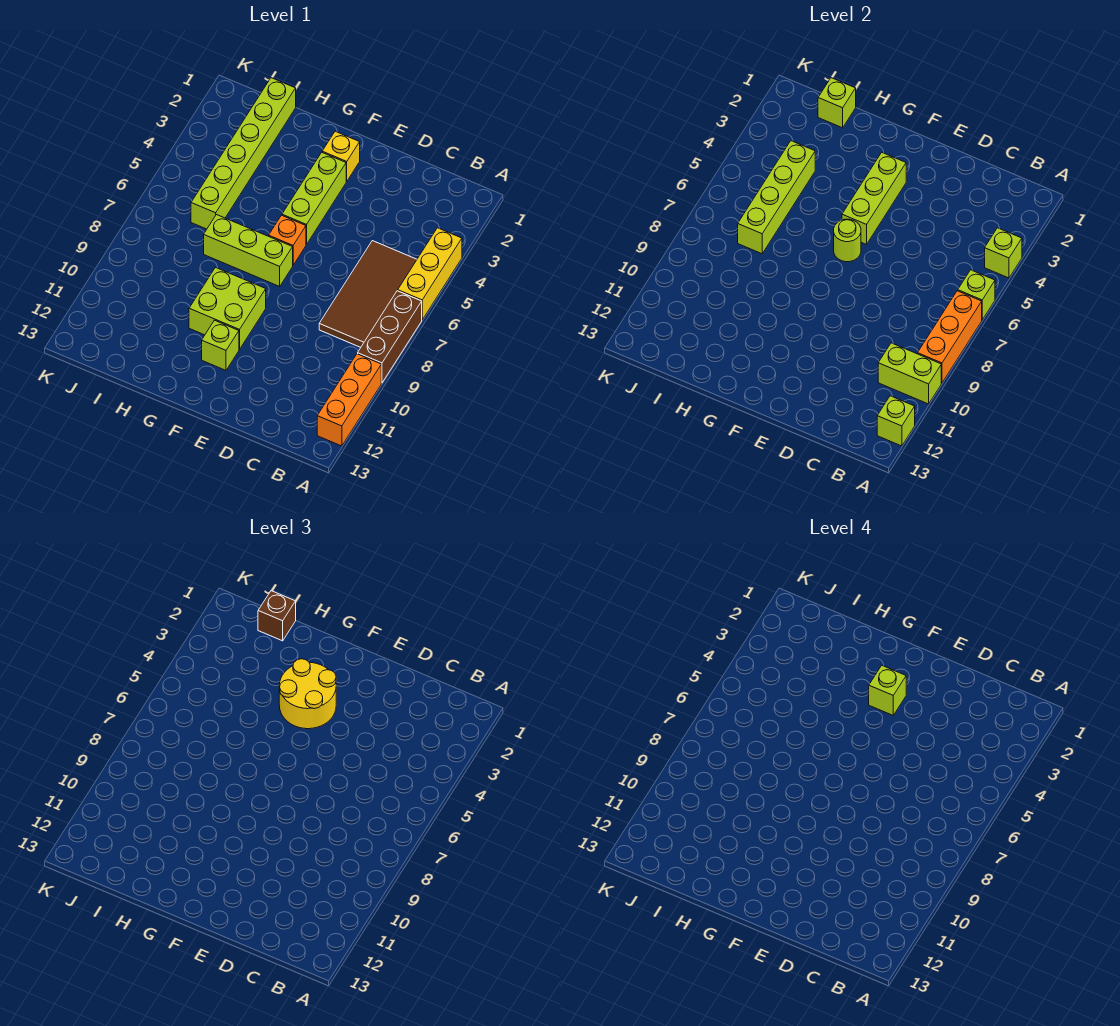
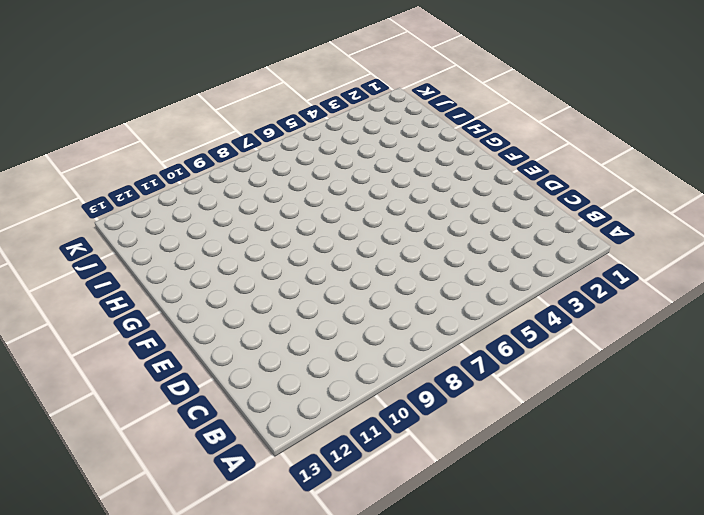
none -> yellow 1x3 brick [398,228,462,320]
none -> brown 1x3 brick [358,291,422,383]
none -> orange 1x3 brick [317,354,381,446]

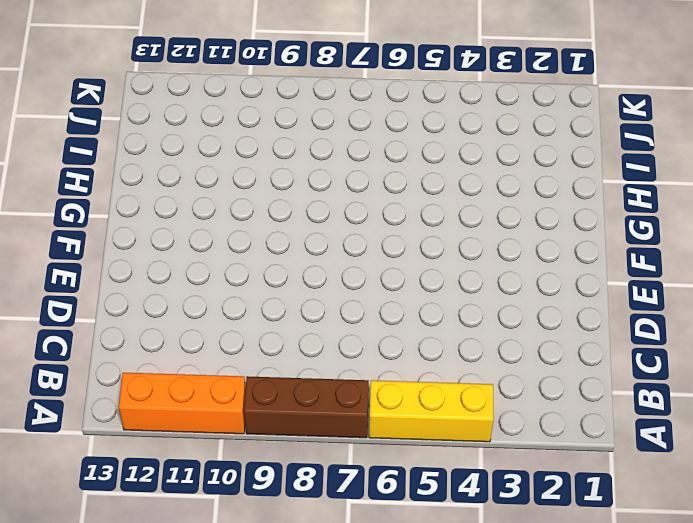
none -> brown 2x4 tile [319,241,417,347]
none -> yellow 1x1 brick [322,131,360,181]
none -> lime 1x3 brick [282,153,347,245]

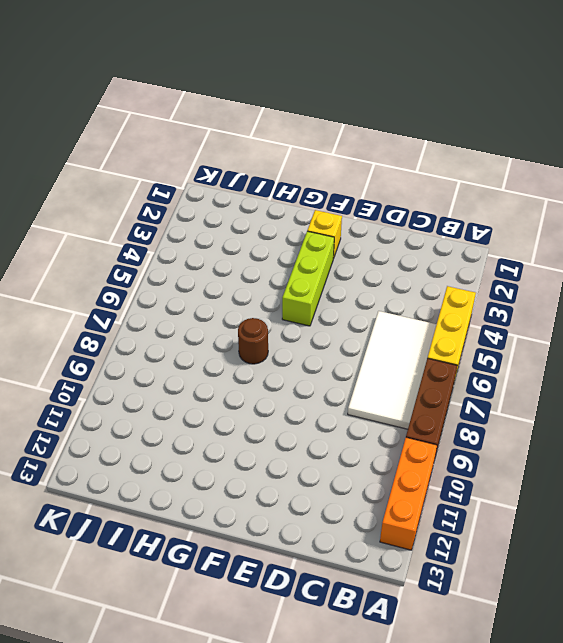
white 2x4 tile [348,311,437,429] -> brown 2x4 tile [319,241,417,347]
brown 1x1 round brick [238,318,268,364] -> lime 1x3 brick [204,215,293,286]
none -> orange 1x1 brick [269,215,306,265]
none -> lime 2x2 brick [189,268,266,350]
none -> lime 1x1 brick [202,320,239,370]

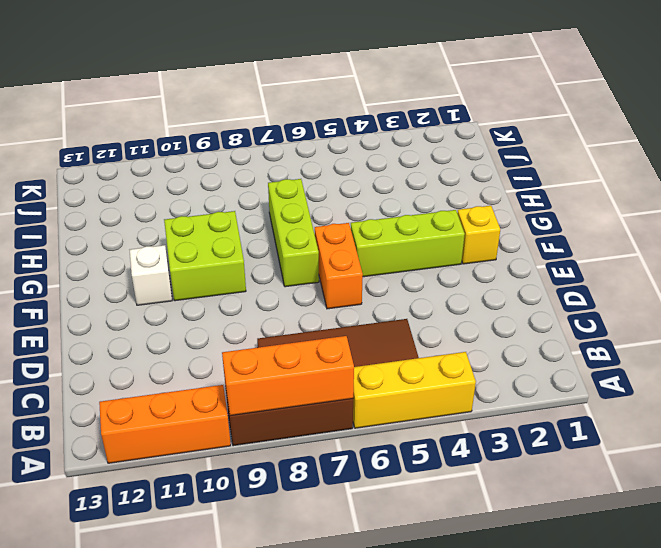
orange 1x2 brick [315,223,363,309] -> orange 1x1 brick [269,215,306,265]
white 1x1 brick [130,245,172,305] -> lime 1x1 brick [202,320,239,370]
none -> lime 1x6 brick [191,78,296,229]
none -> lime 1x1 brick [985,228,1022,278]
none -> lime 1x1 brick [958,270,995,320]

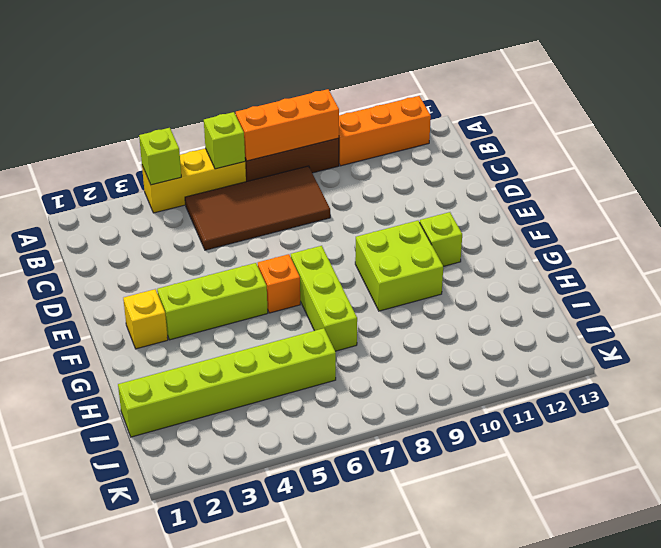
none -> lime 1x2 brick [878,343,941,404]
none -> lime 1x1 brick [877,396,915,446]
none -> lime 1x3 brick [842,153,906,245]

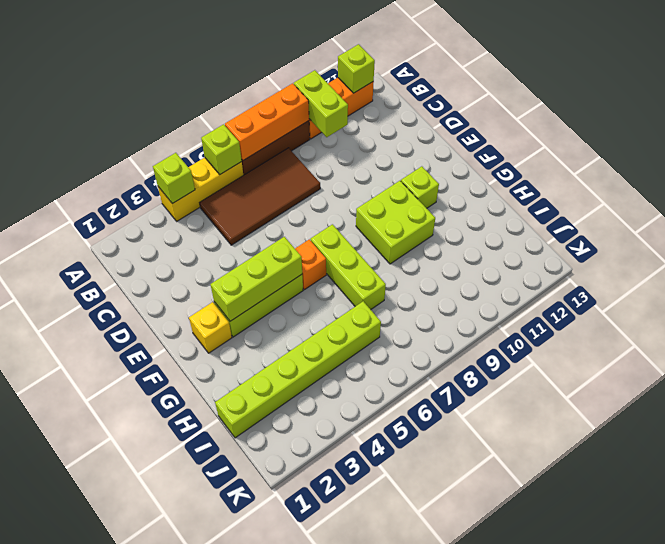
none -> lime 1x1 round brick [834,219,861,262]
none -> lime 1x1 brick [818,78,856,128]
none -> lime 1x4 brick [738,141,815,254]

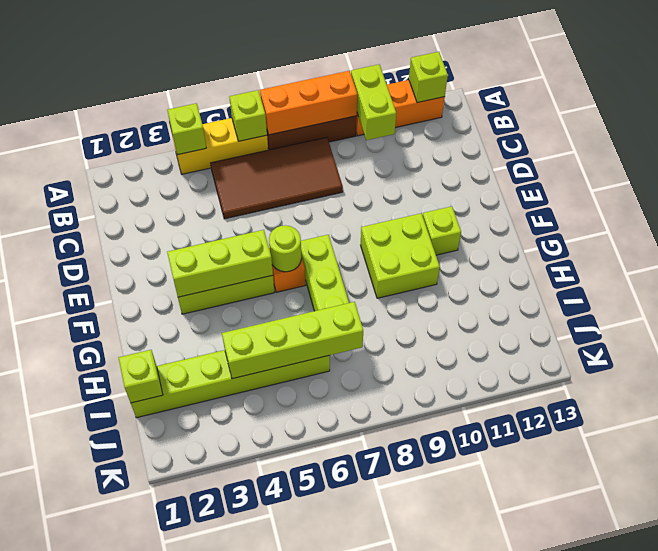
none -> yellow 1x1 brick [322,131,360,181]
none -> yellow 2x2 round brick [279,659,336,729]
none -> brown 1x1 brick [258,591,296,641]

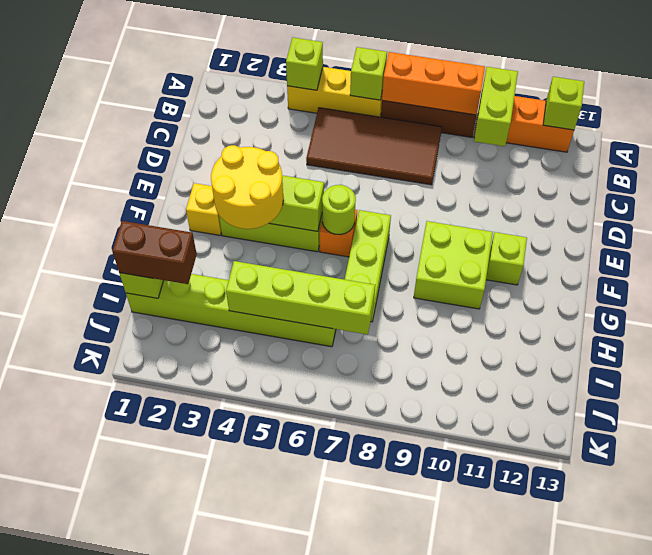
brown 1x2 brick [112,221,197,284] -> brown 1x1 brick [258,591,296,641]
none -> lime 1x1 brick [869,666,906,715]

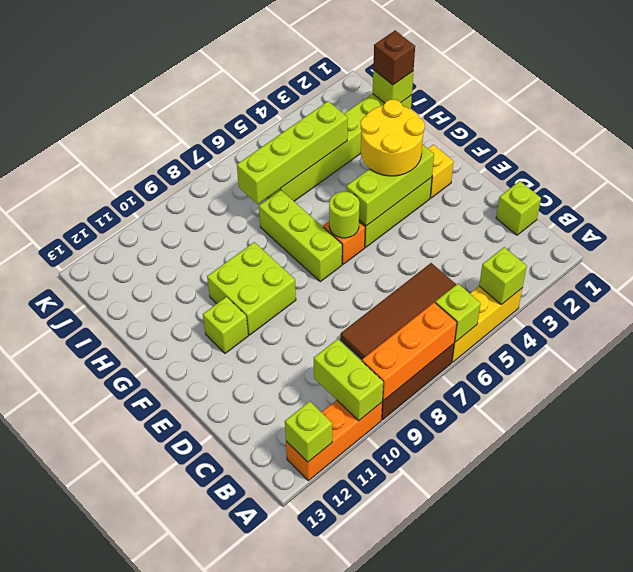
lime 1x1 brick [496,181,541,235] -> lime 1x1 brick moved to [869,666,906,715]

